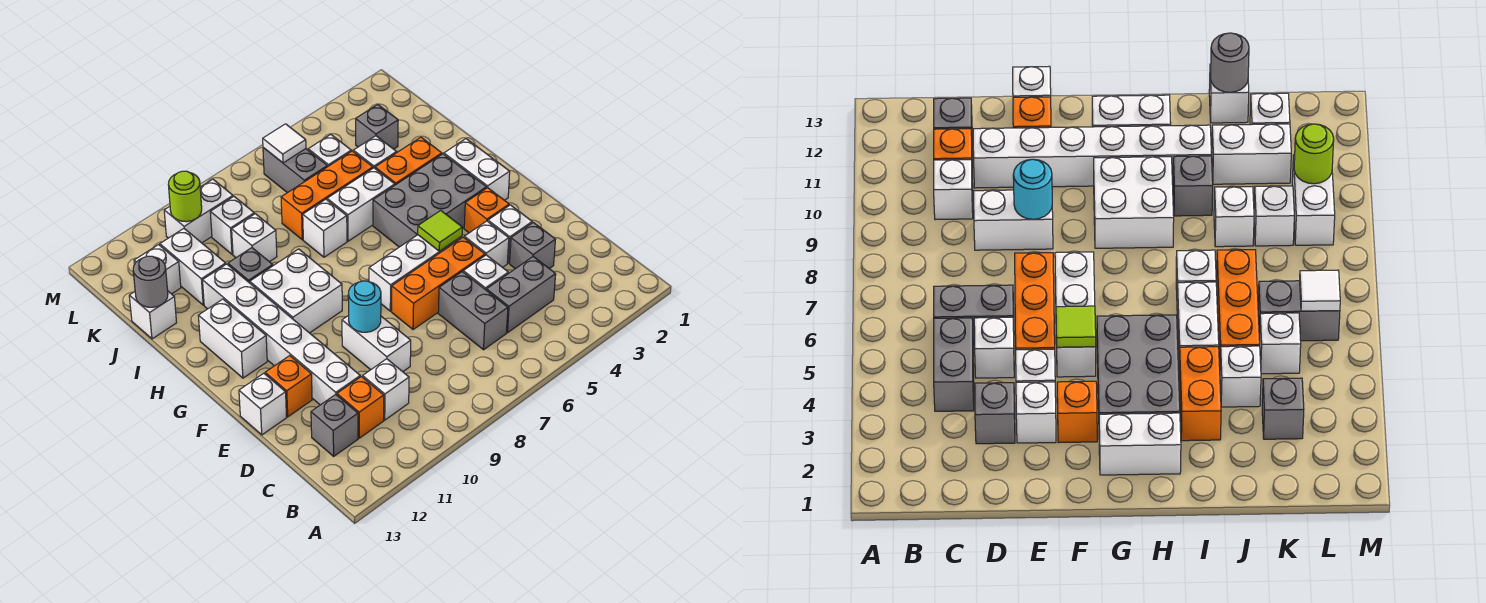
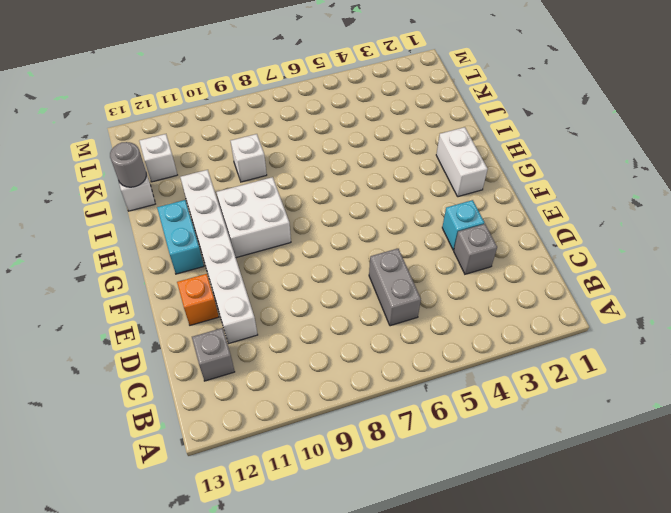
cyan 1x1 brick [442,200,484,250] -> white 1x1 brick [488,205,532,263]
cyan 1x2 brick [157,200,204,274] -> white 1x2 brick [198,299,267,378]
none -> grey 1x2 brick [487,257,556,333]
none -> white 1x1 brick [363,359,409,420]
none -> orange 1x1 brick [337,377,384,438]
none -> white 1x1 brick [463,255,508,290]

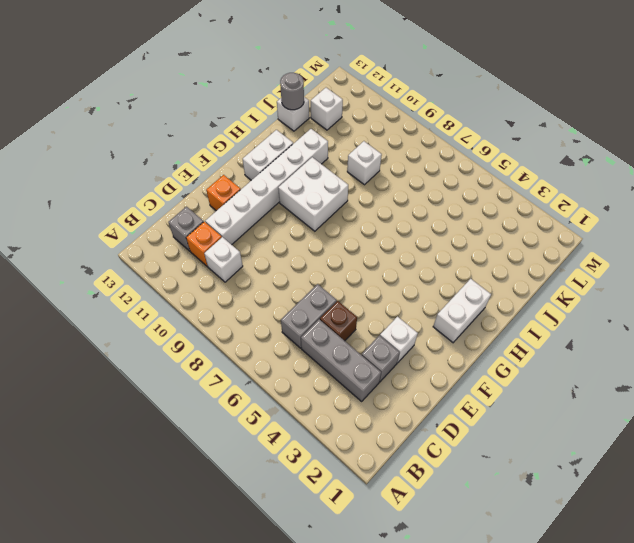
grey 1x3 brick [301,320,381,401] -> grey 1x2 brick [487,257,556,333]
brown 1x1 brick [320,301,357,341] -> white 1x1 brick [463,255,508,290]
none -> white 1x2 brick [342,315,411,372]
none -> white 1x1 brick [464,221,509,268]
none -> orange 1x3 brick [392,237,485,330]
none -> white 1x1 brick [239,373,287,435]

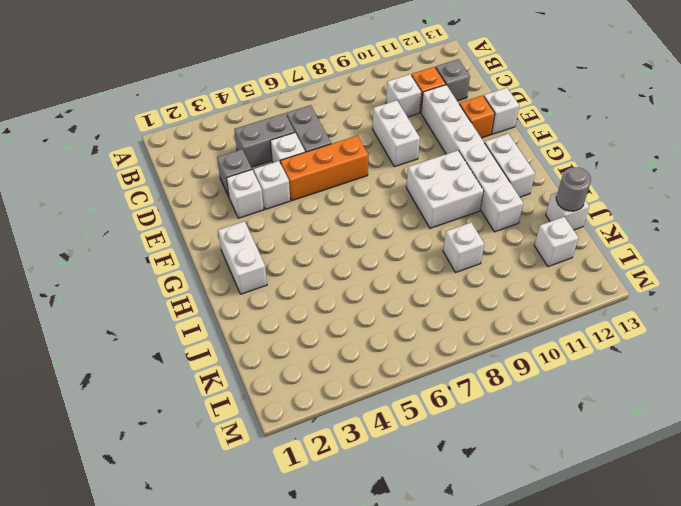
none -> orange 1x1 brick [464,188,509,233]
none -> white 1x3 brick [369,235,462,311]
none -> grey 2x3 brick [373,154,486,247]
none -> orange 1x2 brick [375,137,442,185]

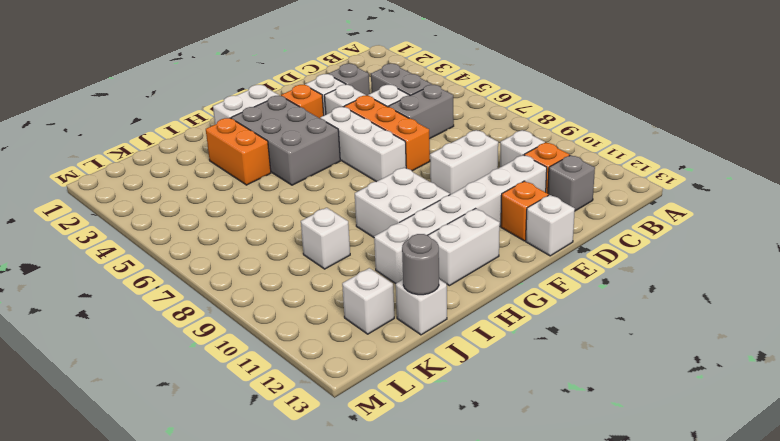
none -> white 1x2 brick [327,168,395,241]
none -> white 1x1 brick [303,199,347,257]
none -> grey 1x1 brick [228,248,273,283]
none -> white 1x1 brick [353,136,397,168]

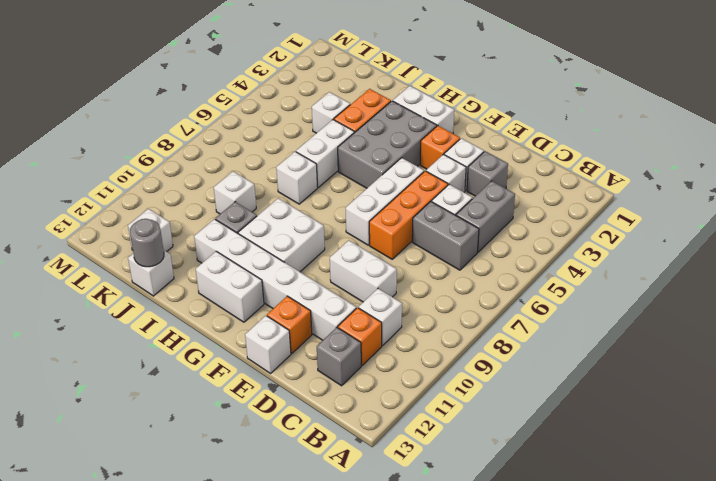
none -> orange 1x3 brick [281,151,373,240]
none -> white 1x2 brick [160,229,226,305]
none -> grey 1x1 brick [356,104,398,149]
none -> white 1x1 brick [308,135,351,167]

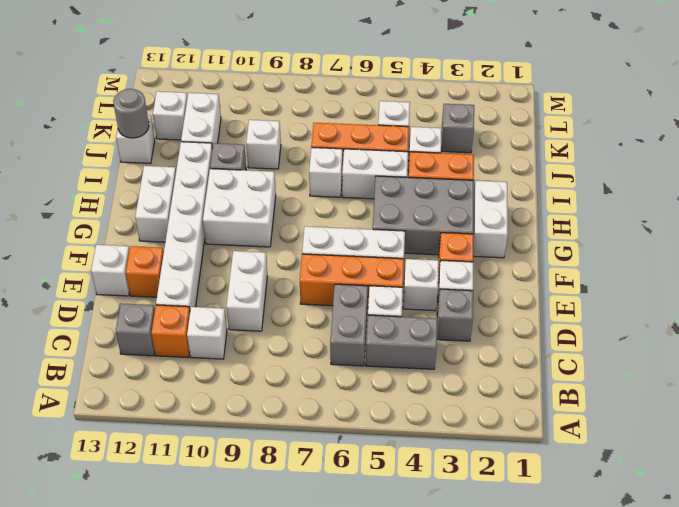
none -> grey 1x2 brick [263,148,327,193]
none -> white 1x1 brick [210,197,254,254]
none -> white 1x2 brick [164,179,233,243]
none -> cyan 1x1 round brick [348,281,381,332]

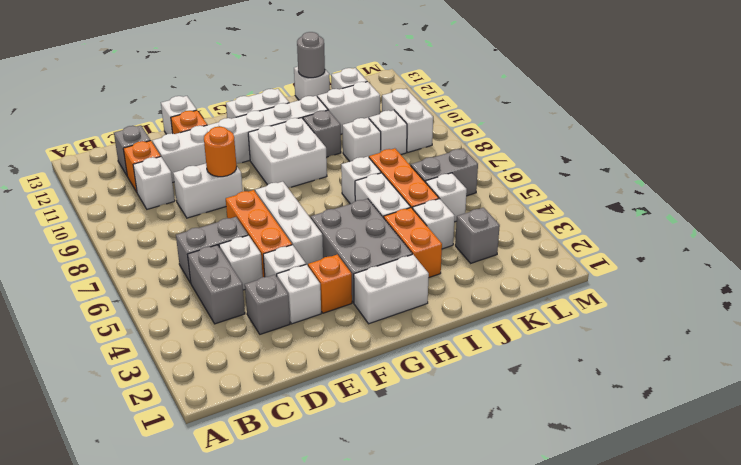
orange 1x1 round brick [204,127,237,177] -> cyan 1x1 round brick [348,281,381,332]
none -> lime 1x1 tile [418,210,462,251]
none -> white 1x1 tile [263,124,306,163]
none -> lime 1x1 round brick [168,171,202,222]

